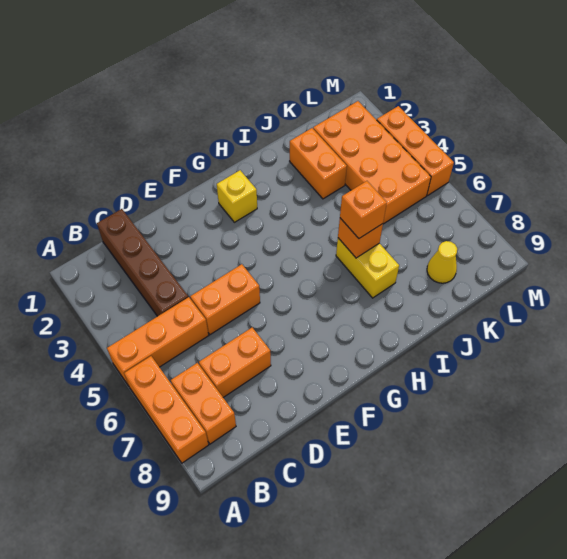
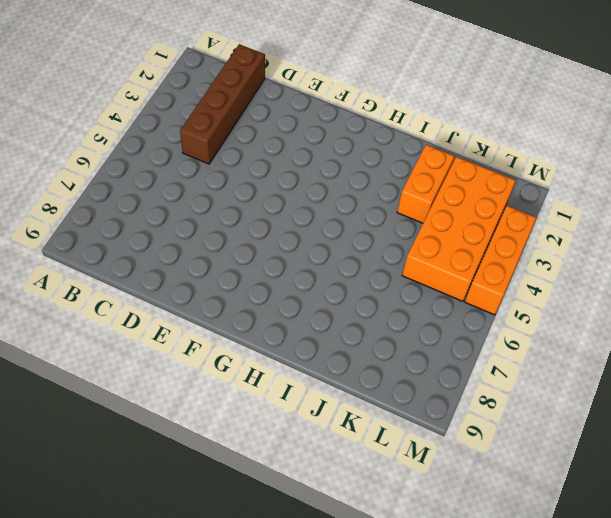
none -> orange 1x3 brick [107,297,209,386]
none -> orange 1x3 brick [124,356,208,463]
none -> orange 1x2 brick [171,363,236,444]

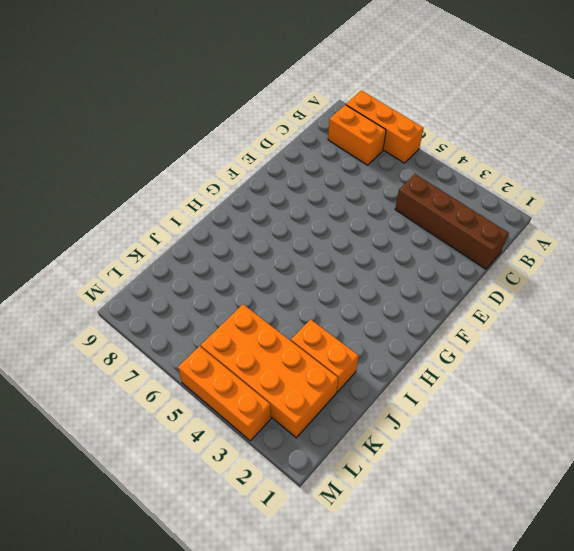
none -> orange 1x3 brick [107,297,209,386]
none -> orange 1x2 brick [199,327,271,397]
none -> orange 1x2 brick [190,264,260,335]

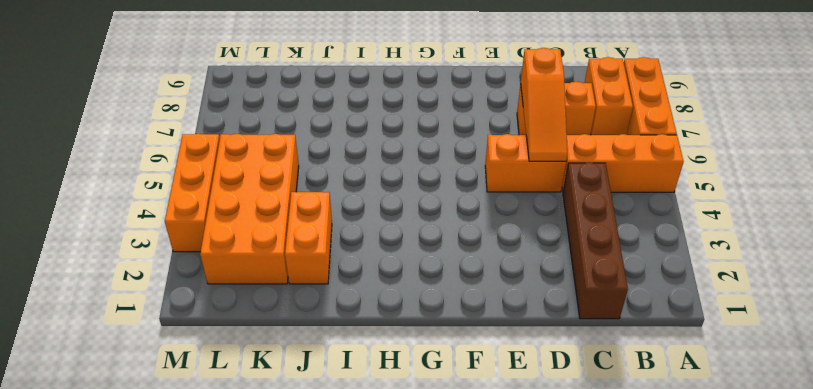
orange 1x3 slope [521,48,567,161] -> none
none -> yellow 1x1 brick [217,170,257,222]
none -> yellow 1x2 brick [336,238,399,298]
none -> yellow 1x1 cone [427,241,457,283]

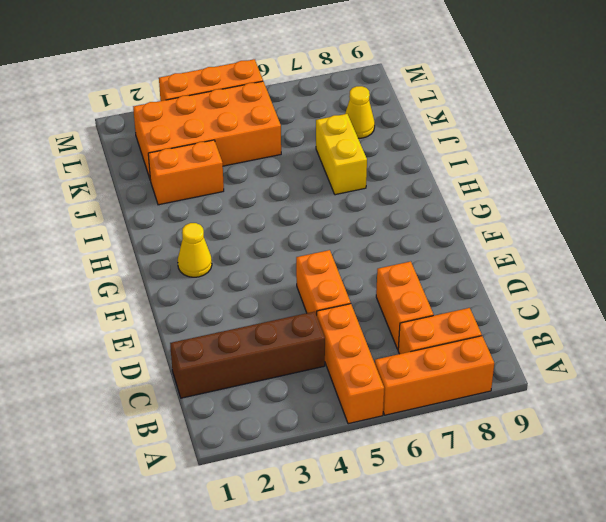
yellow 1x1 cone [178,223,212,277] -> yellow 1x1 brick [217,170,257,222]
yellow 1x2 brick [316,114,367,195] -> yellow 1x2 brick turned to [336,238,399,298]
none -> orange 1x1 brick [338,218,383,258]
none -> orange 1x1 brick [340,181,387,238]

